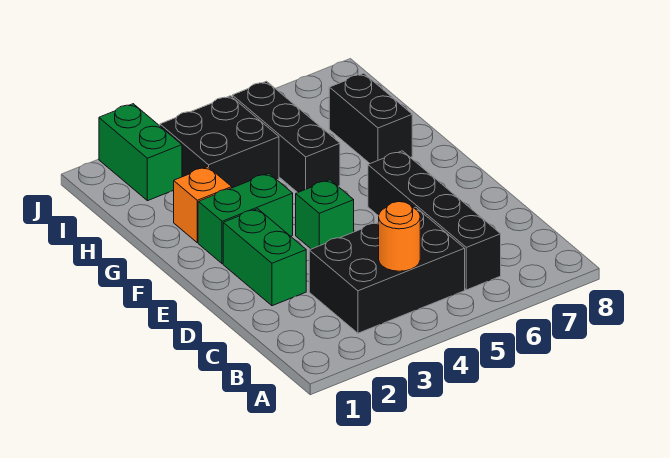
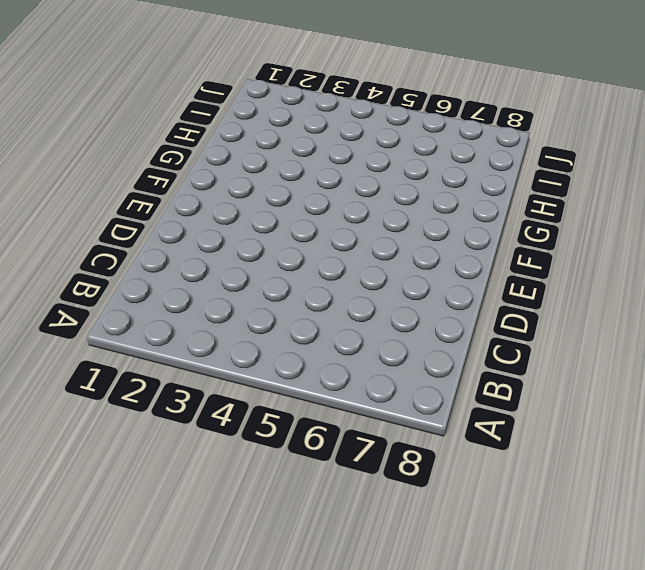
none -> black 2x3 brick [309,207,465,333]
none -> black 1x4 brick [368,151,501,290]

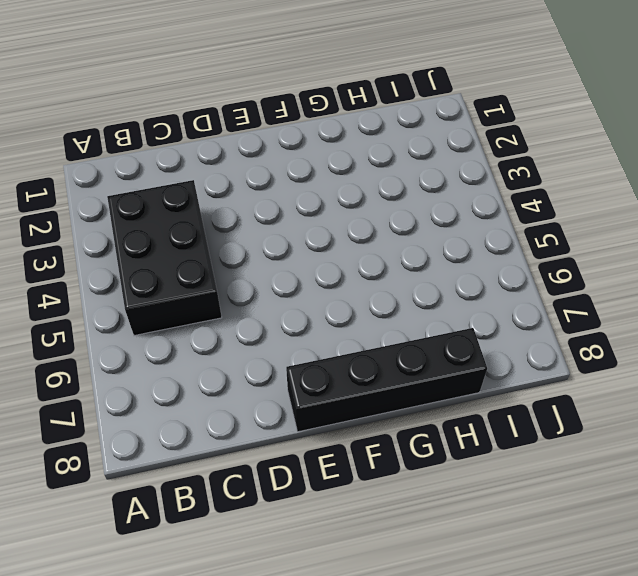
black 1x4 brick [286,328,487,432] -> black 1x4 brick moved to [368,151,501,290]
none -> green 1x2 brick [223,209,306,306]
none -> green 1x1 brick [296,180,354,249]

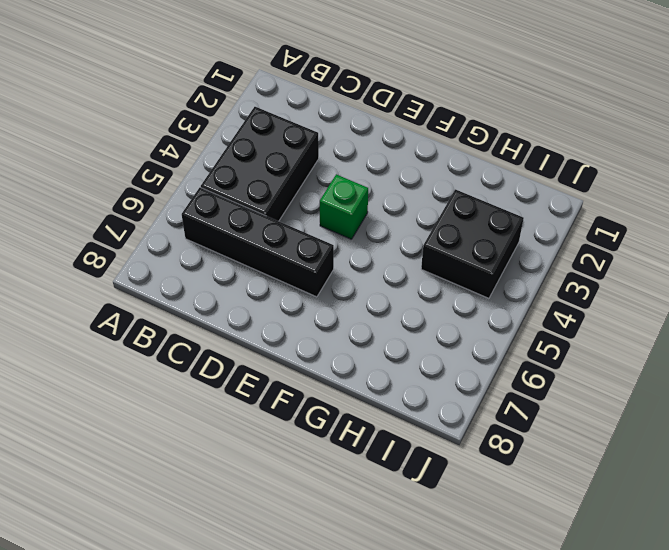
none -> green 1x2 brick [223,209,306,306]
none -> green 1x2 brick [198,173,293,264]

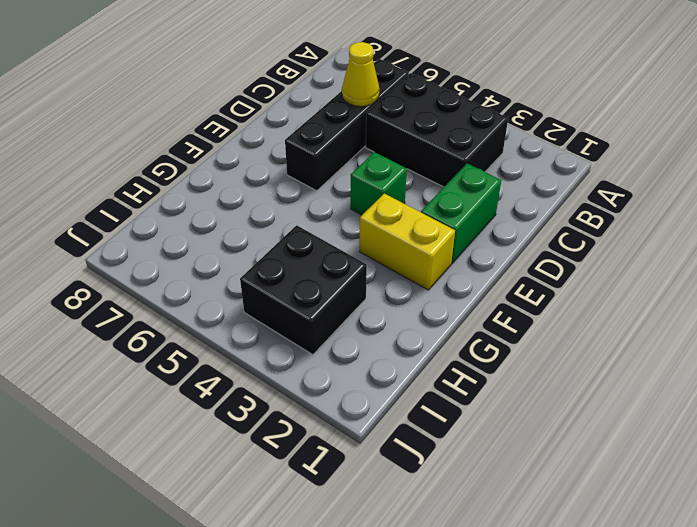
yellow 1x1 cone [342,42,380,107] -> none
yellow 1x2 brick [359,193,455,290] -> green 1x2 brick [198,173,293,264]
none -> orange 1x1 brick [174,167,232,243]
none -> black 1x3 brick [232,81,340,193]

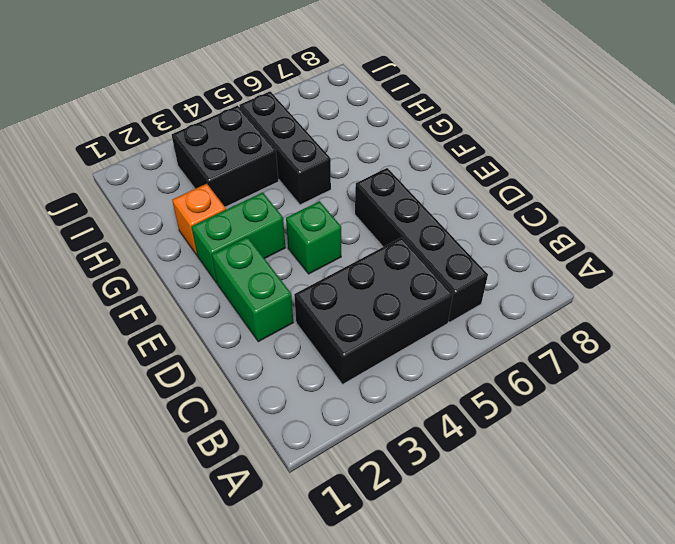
none -> black 1x2 brick [329,73,412,164]
none -> green 1x2 brick [99,104,182,201]

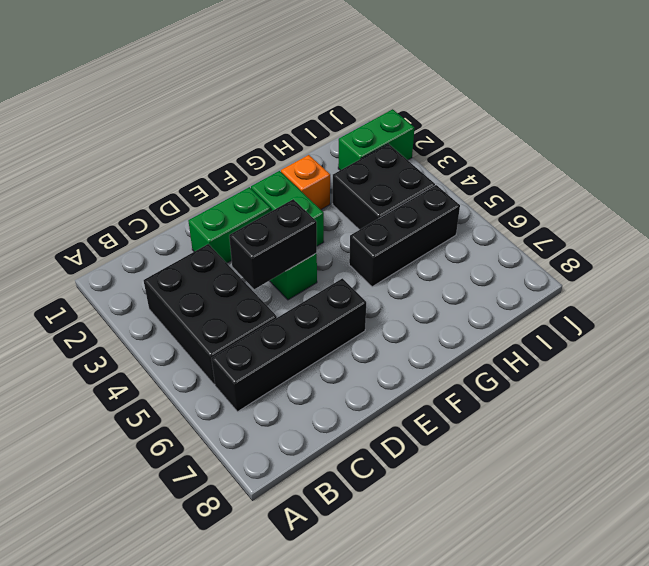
black 1x2 brick [229,199,317,289] -> black 1x2 brick moved to [329,73,412,164]
none -> orange 1x1 round brick [379,202,420,271]

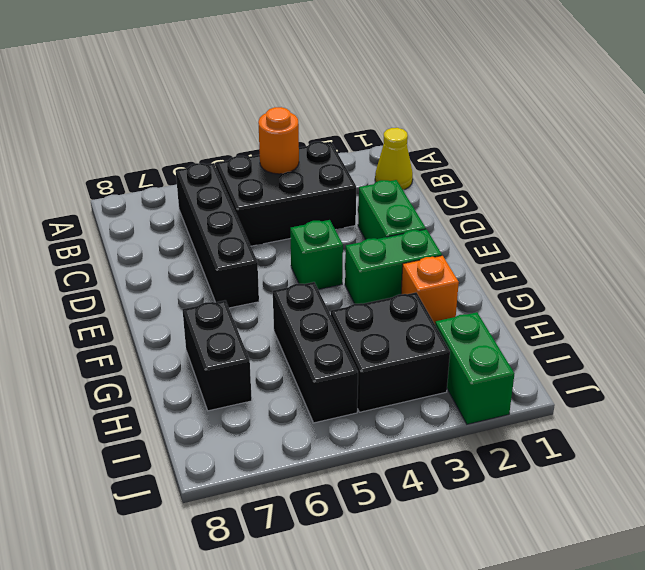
yellow 1x1 cone [375,128,413,190] -> none

